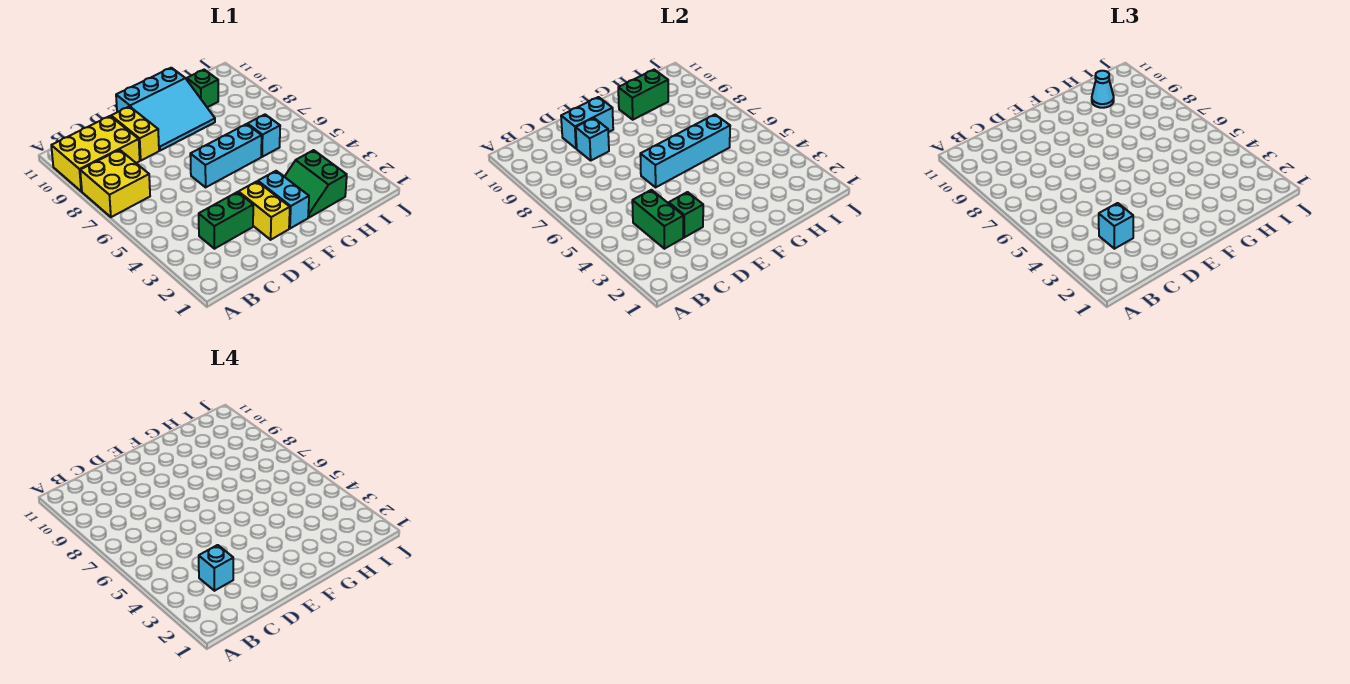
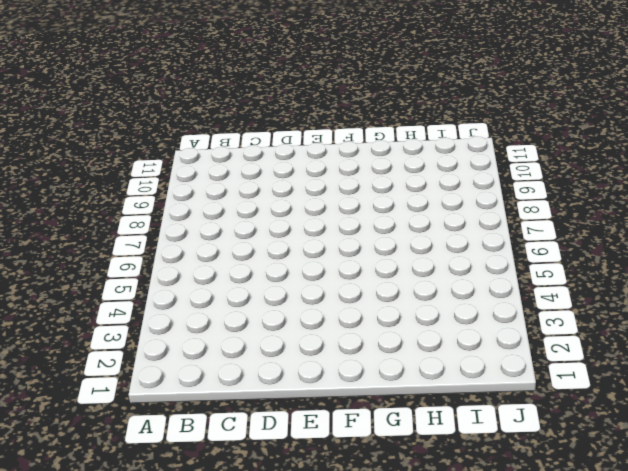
none -> yellow 2x2 brick [80,150,150,217]
none -> yellow 2x3 brick [51,116,140,191]
none -> green 1x2 brick [199,192,253,249]

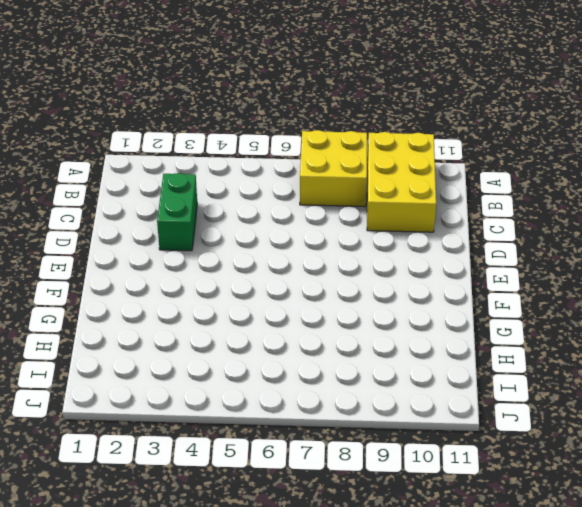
none -> yellow 1x2 brick [111,106,159,160]
none -> yellow 1x2 brick [238,181,290,240]
none -> cyan 1x3 brick [190,124,262,187]

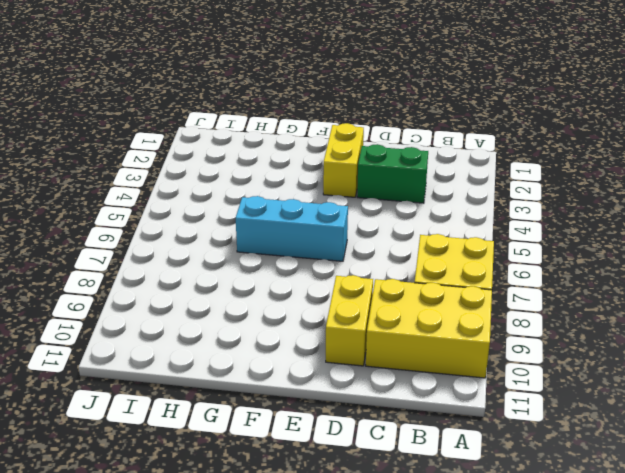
none -> cyan 3x3 slope [116,68,215,151]
none -> cyan 1x2 brick [258,171,309,229]
none -> green 2x2 slope [284,150,347,218]

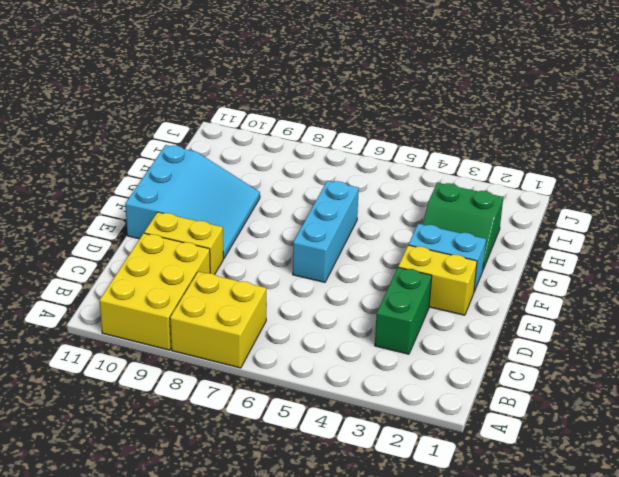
none -> cyan 1x1 brick [247,115,280,157]
none -> green 1x1 brick [187,70,218,107]
none -> green 1x2 brick [632,190,683,249]

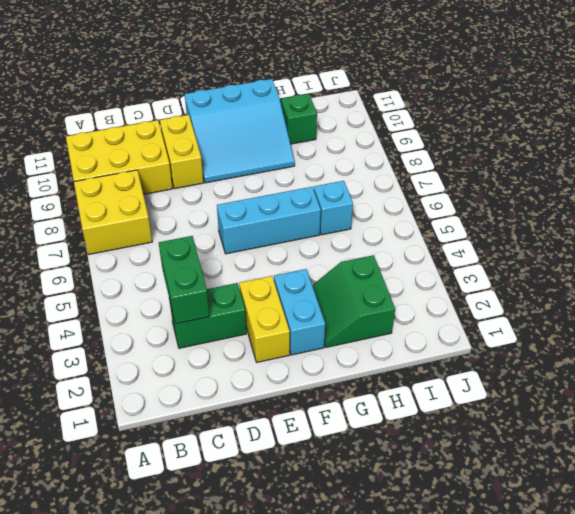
none -> green 1x1 brick [669,192,703,237]
none -> cyan 1x1 brick [576,118,609,160]
none -> cyan 1x2 brick [561,97,613,149]

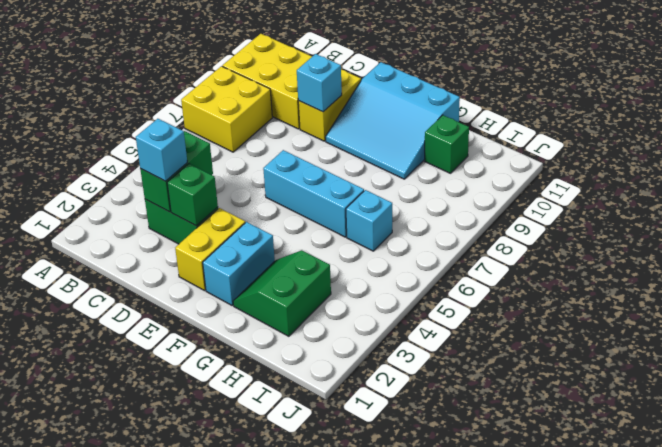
none -> cyan 1x2 brick [561,97,613,149]
none -> cyan 1x4 brick [640,115,730,187]
none -> green 1x2 brick [618,70,668,120]

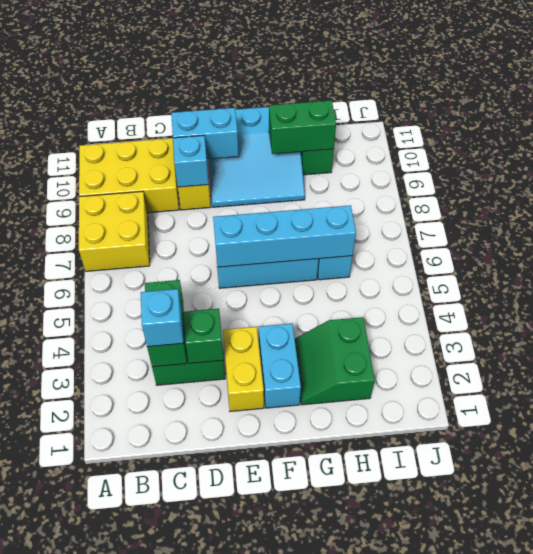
none -> cyan 1x1 cone [1092,71,1114,108]
none -> cyan 1x1 brick [199,545,233,591]

